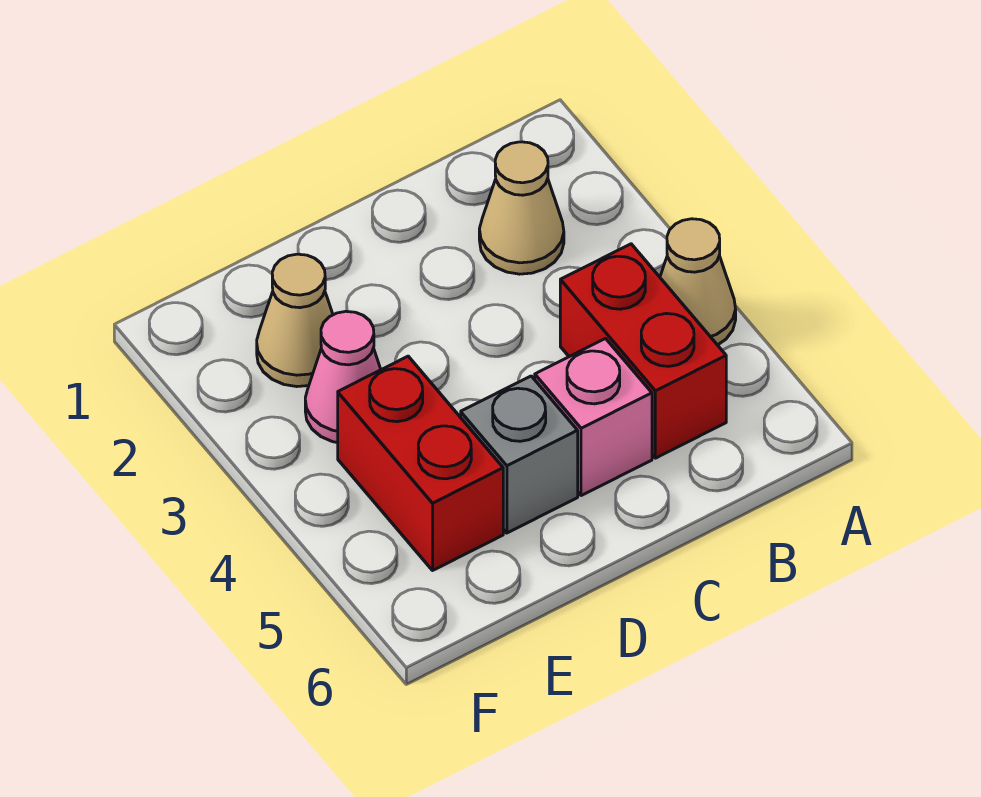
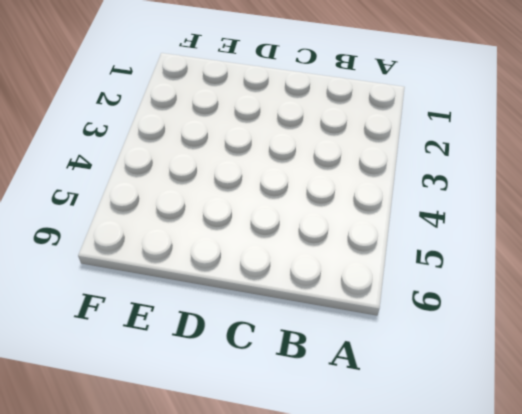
none -> tan 1x1 cone [660,219,736,345]
none -> tan 1x1 cone [479,142,564,274]

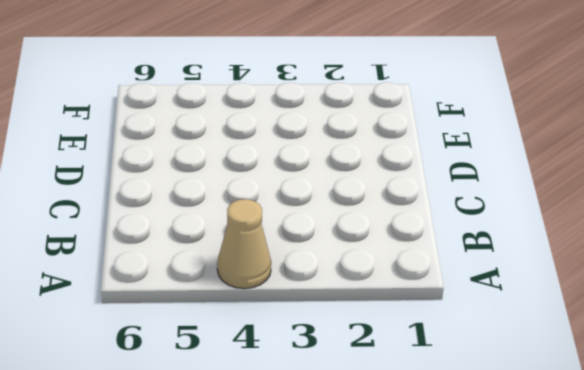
none -> tan 1x1 cone [479,142,564,274]
none -> red 1x2 brick [560,244,726,458]

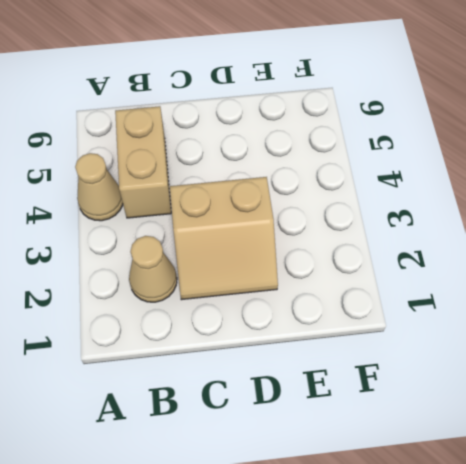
tan 1x2 brick [115,106,171,218] -> red 1x2 brick [560,244,726,458]
tan 2x2 slope [170,177,278,300] -> none
none -> pink 1x1 brick [535,339,652,496]
none -> grey 1x1 brick [461,376,578,533]

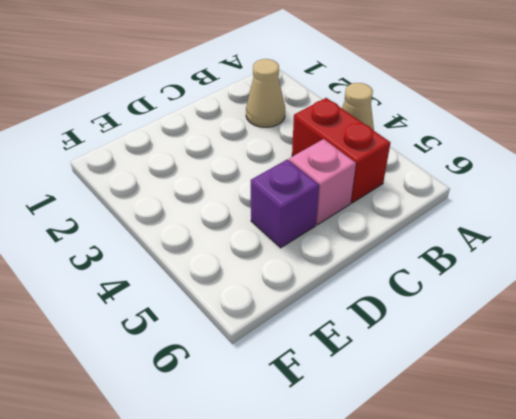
purple 1x1 brick [251,159,319,248] -> grey 1x1 brick [461,376,578,533]
none -> tan 1x1 cone [257,254,333,387]
none -> pink 1x1 cone [305,311,381,443]

